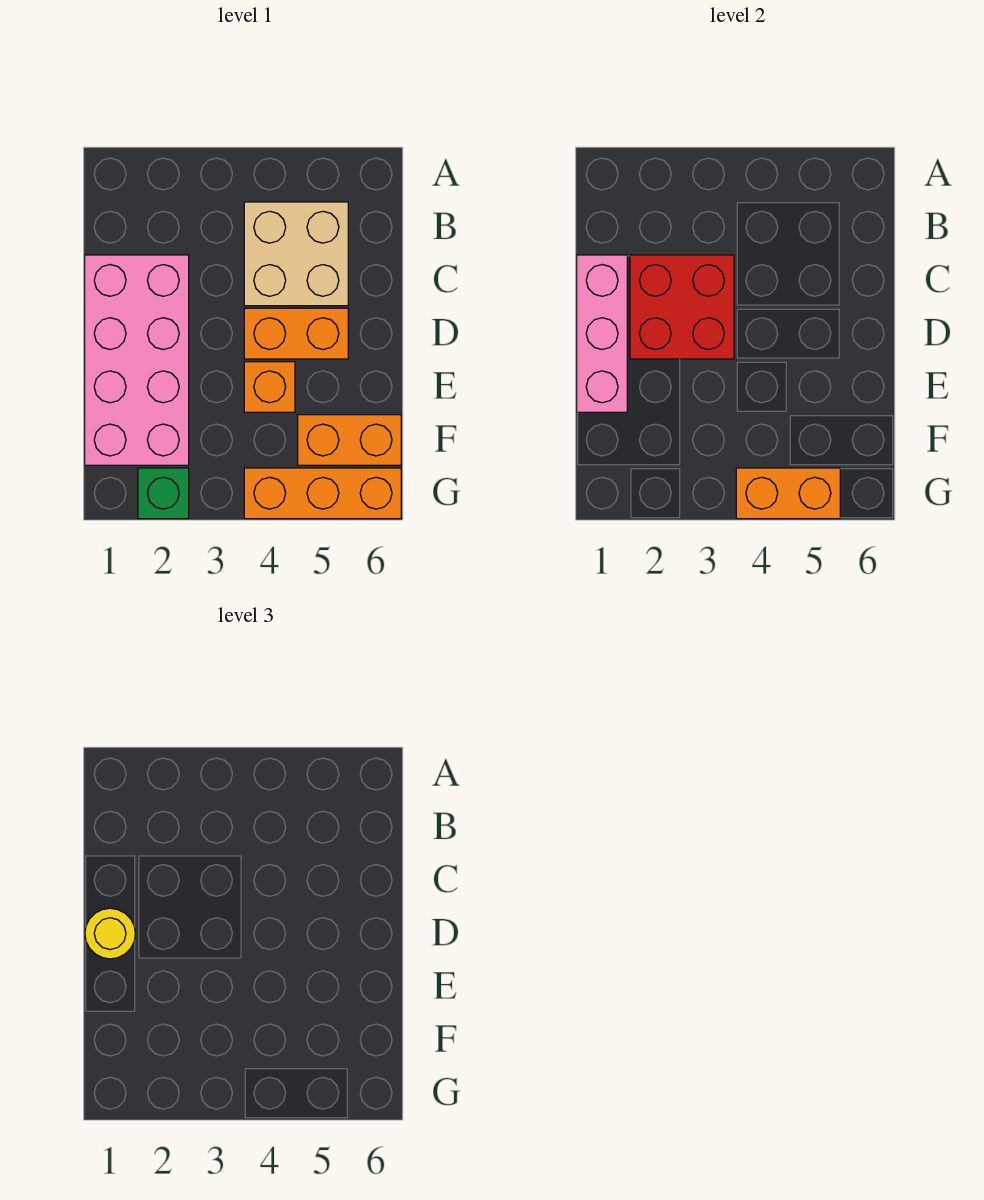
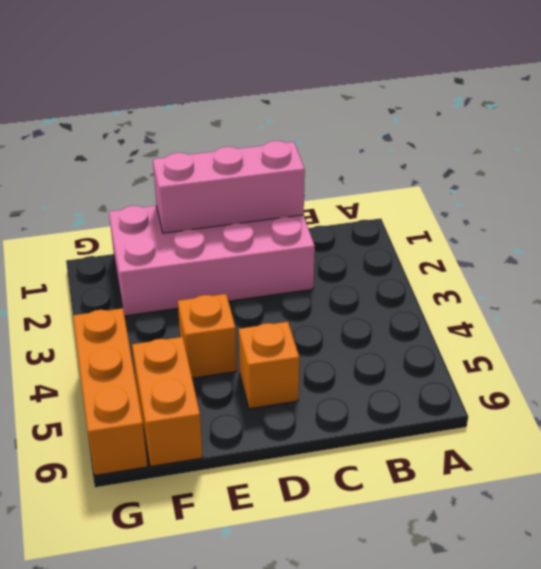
orange 1x1 brick [239,322,299,409] -> orange 1x2 brick [244,308,348,359]
none -> tan 2x2 brick [244,202,348,306]
none -> green 1x1 brick [138,468,189,519]

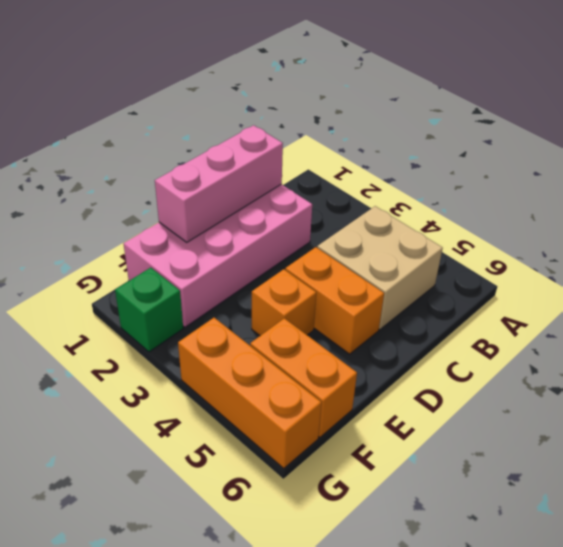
none -> red 2x2 brick [630,255,734,359]
none -> orange 1x2 brick [736,468,840,519]

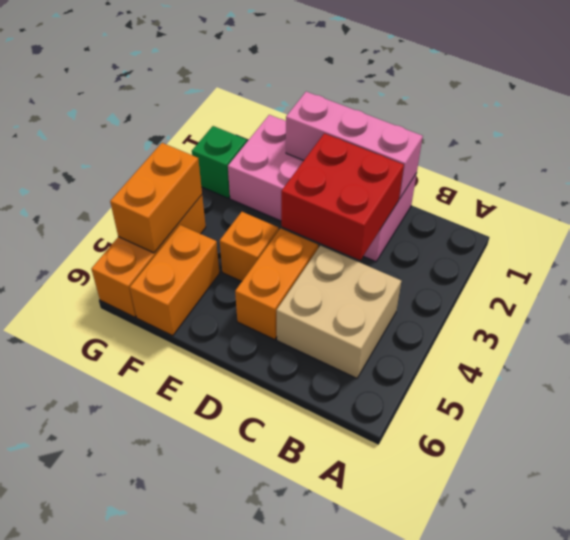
none -> yellow 1x1 round brick [85,908,135,959]

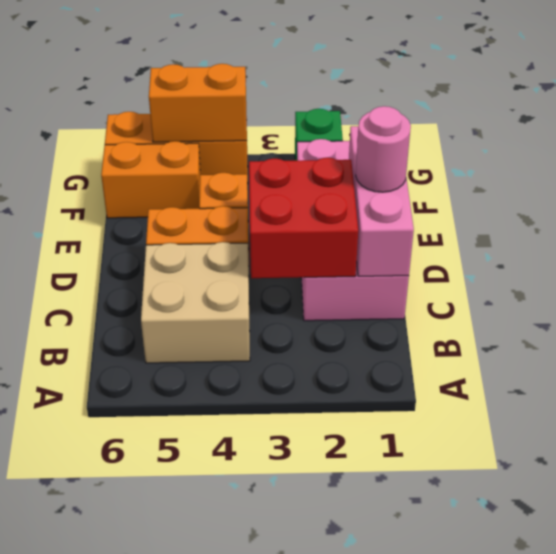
pink 1x1 round brick [356,106,411,192] -> yellow 1x1 round brick [85,908,135,959]

